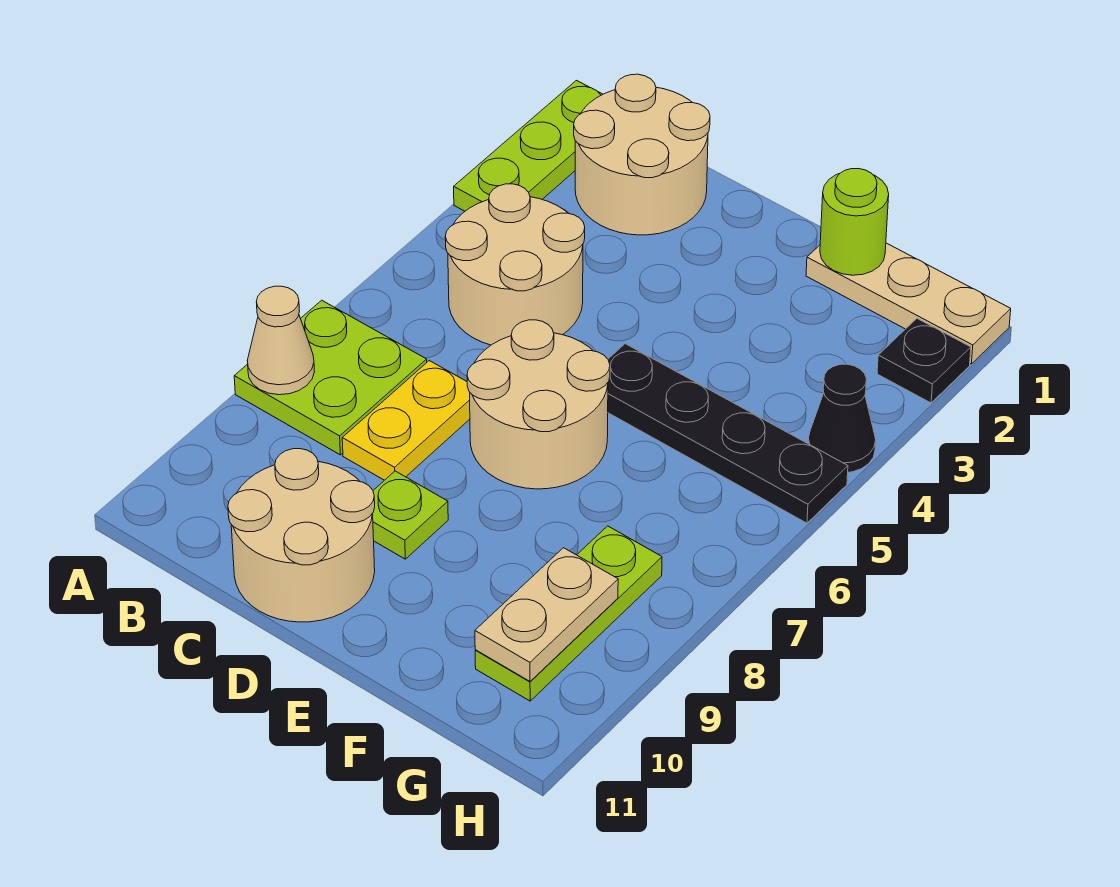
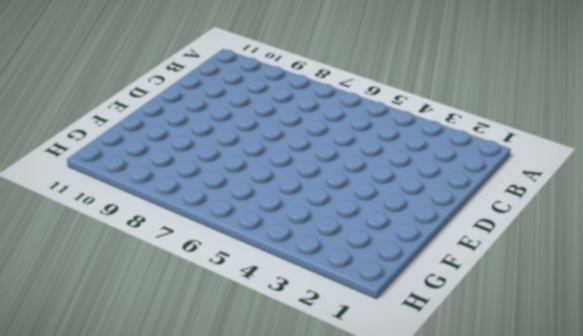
none -> lime 1x3 plate [454,81,603,211]
none -> lime 2x2 plate [234,300,427,455]
none -> tan 2x2 round brick [574,74,710,235]

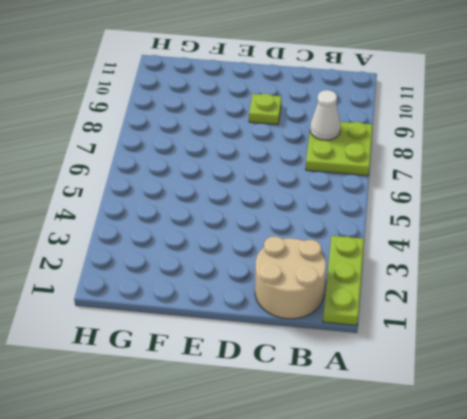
white 1x1 cone [310,90,341,140] -> none
none -> tan 2x2 round brick [445,184,585,345]
none -> yellow 1x2 plate [342,361,470,480]
none -> tan 2x2 round brick [228,449,375,622]

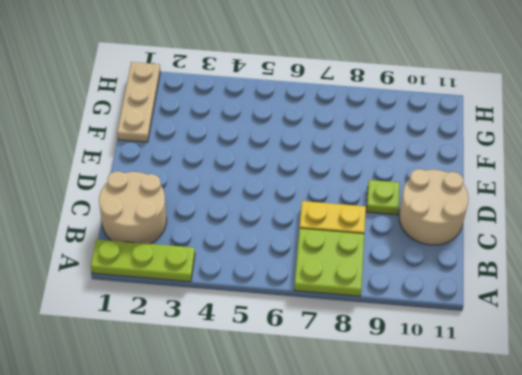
none -> tan 2x2 round brick [445,184,585,345]
none -> tan 2x2 round brick [467,320,610,489]
none -> black 1x4 plate [608,344,848,523]

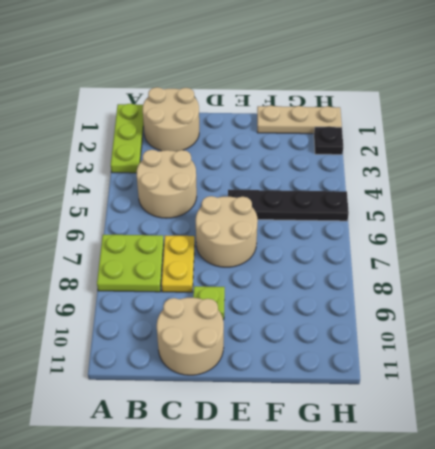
none -> lime 1x3 plate [475,526,662,701]
none -> black 1x1 cone [808,364,876,472]
none -> tan 1x1 cone [247,286,315,395]

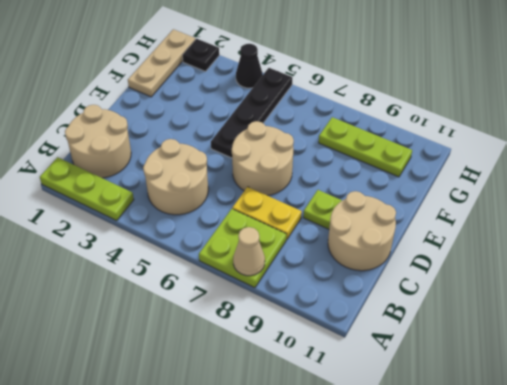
none -> lime 1x1 round brick [820,169,889,275]
none -> tan 1x2 plate [475,548,618,681]

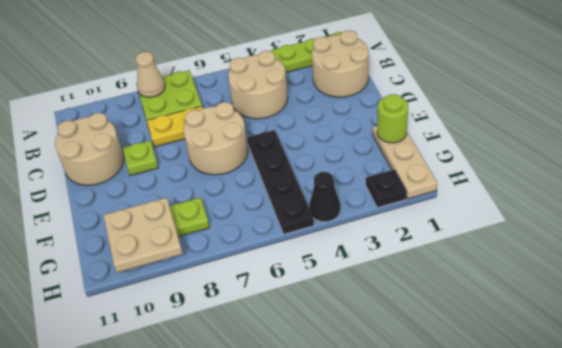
tan 2x2 plate [104,198,183,273] -> tan 1x2 plate [475,548,618,681]

